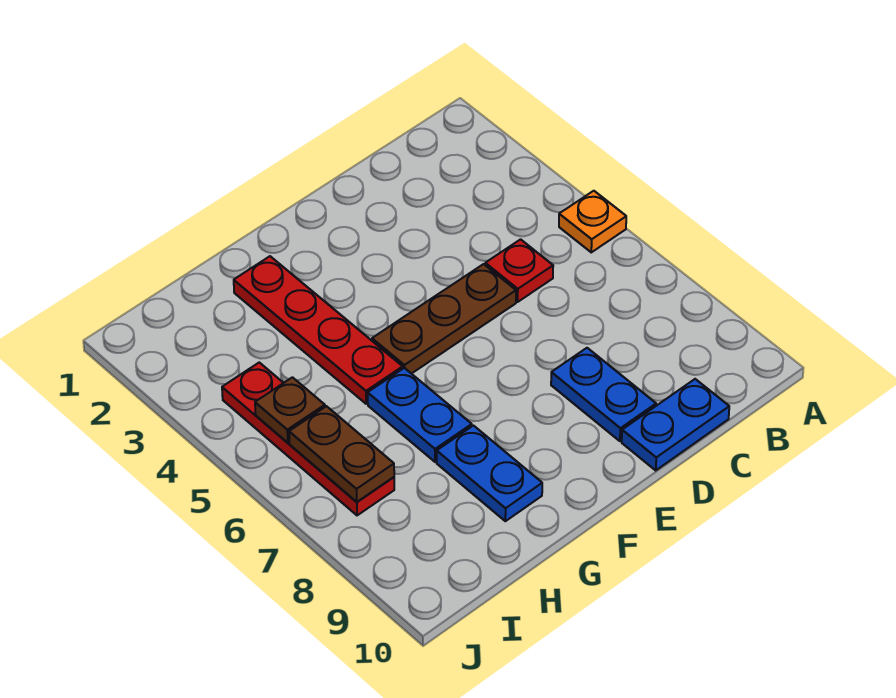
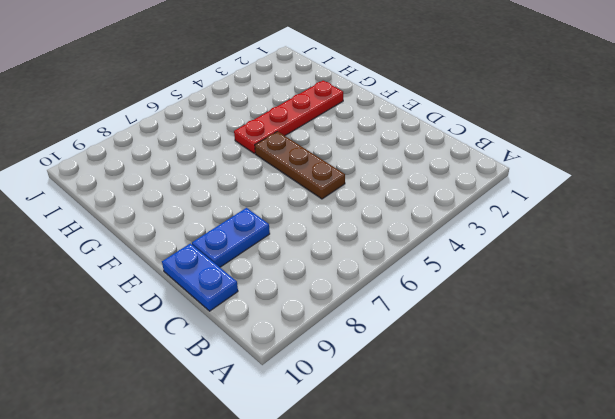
none -> orange 1x1 plate [559,191,626,252]
none -> red 1x1 plate [485,239,553,302]

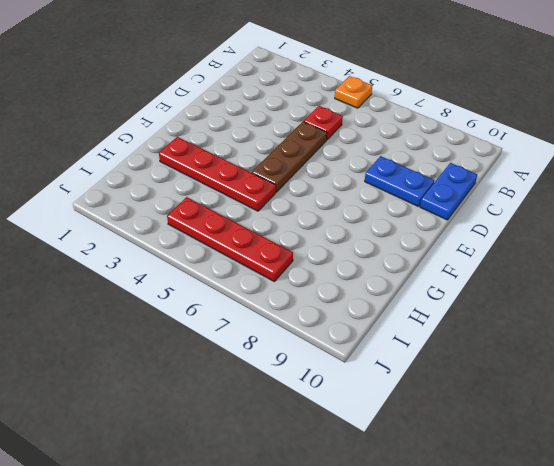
none -> blue 1x2 plate [368,368,472,462]
none -> blue 1x2 plate [437,426,542,521]

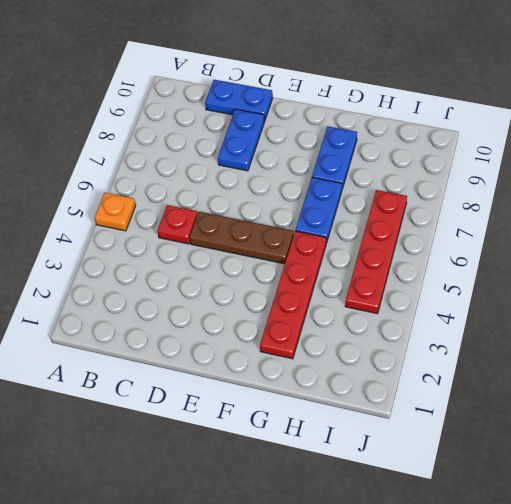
none -> brown 1x1 plate [255,377,325,443]
none -> brown 1x2 plate [289,406,394,502]

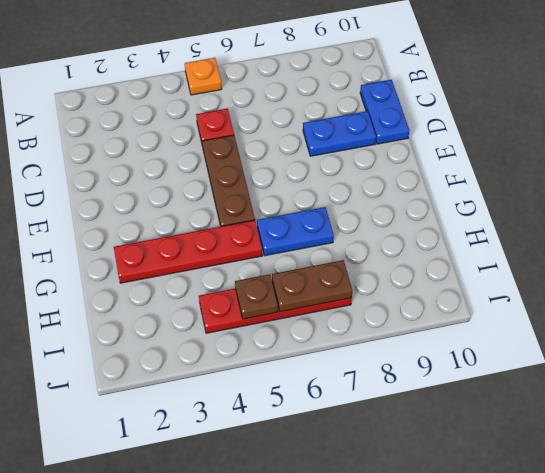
none -> blue 1x2 plate [437,426,542,521]

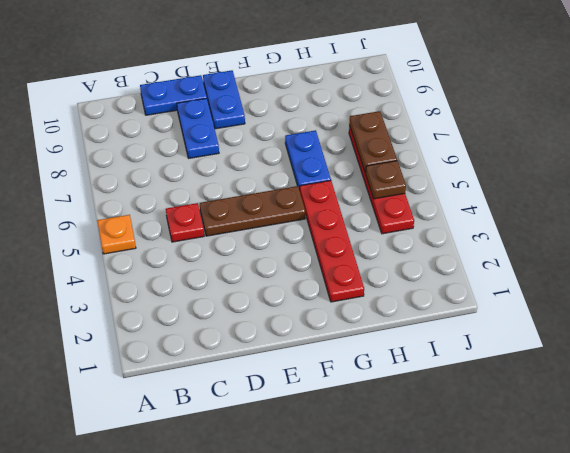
blue 1x2 plate [203,70,245,129] -> blue 1x2 plate moved to [437,426,542,521]

